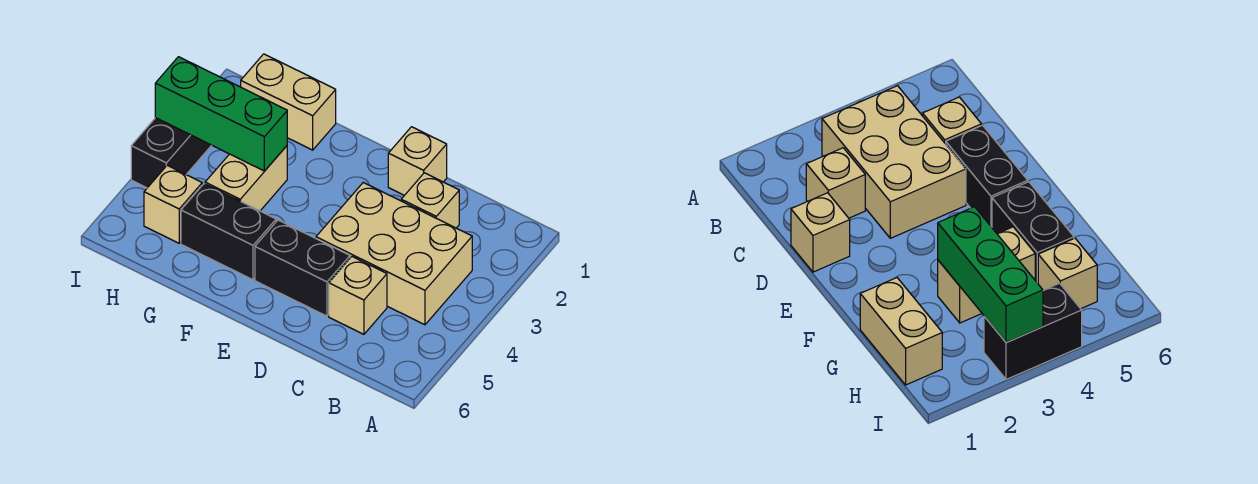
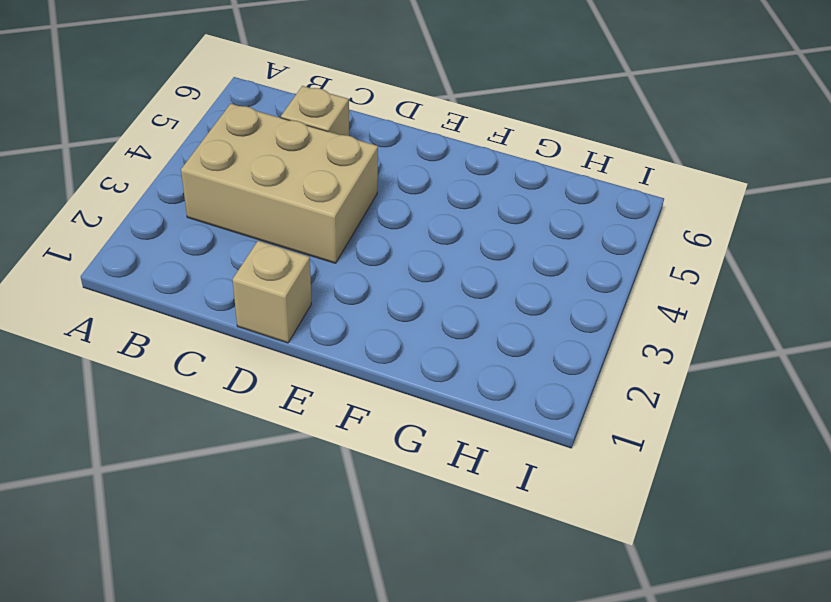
none -> tan 1x1 brick [401,173,459,228]
none -> black 1x2 brick [255,220,350,316]

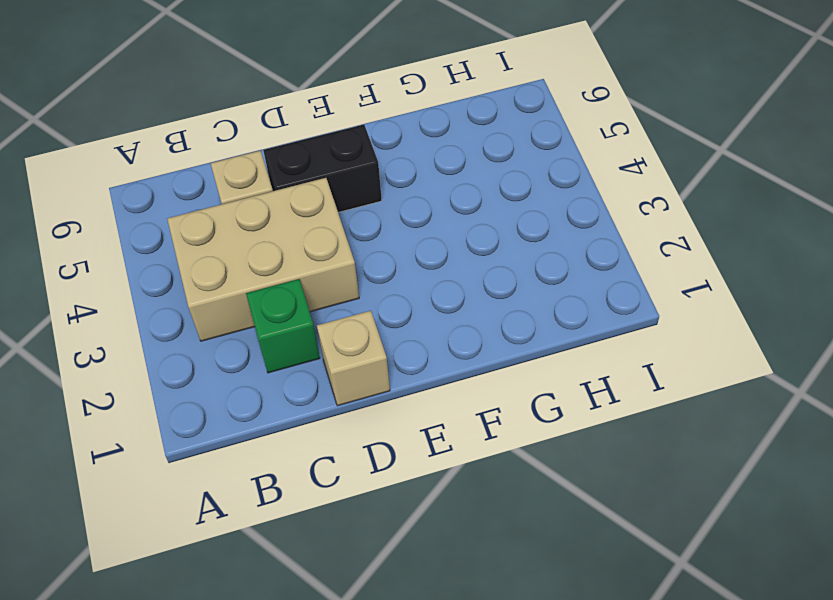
green 1x1 brick [246,279,320,373] -> tan 1x1 brick [401,173,459,228]
none -> black 1x2 brick [181,184,276,280]
none -> tan 1x2 brick [241,54,336,150]

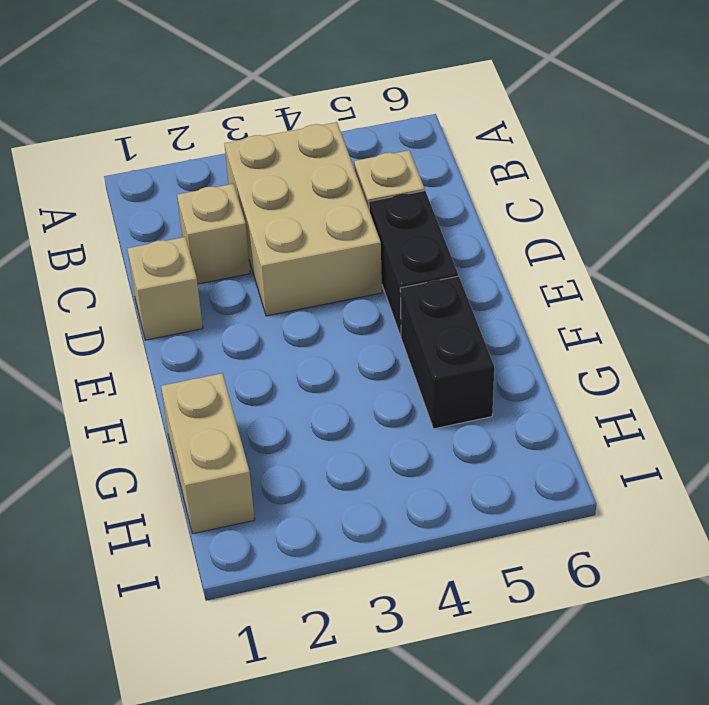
none -> tan 1x2 brick [205,146,287,211]
none -> tan 1x1 brick [144,165,202,243]

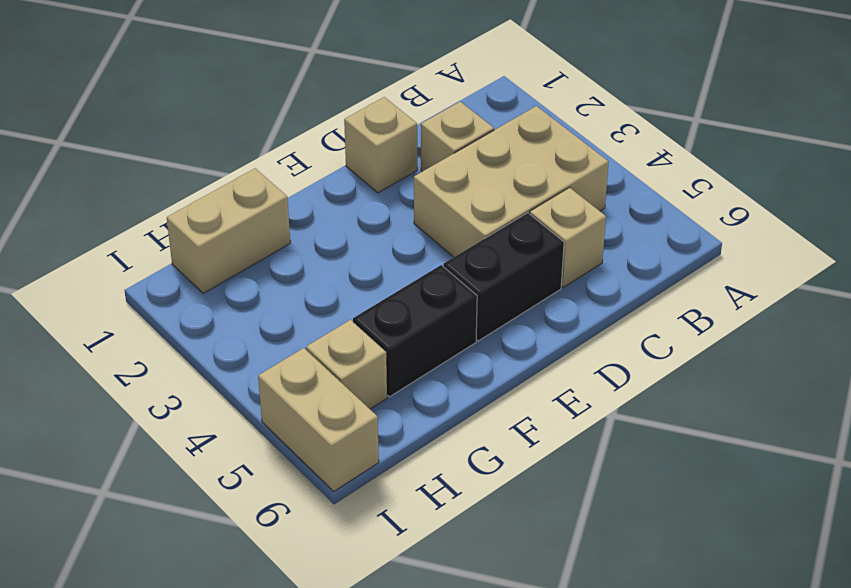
tan 1x2 brick [258,348,379,491] -> tan 1x2 brick moved to [205,146,287,211]
none -> black 1x2 brick [131,118,211,188]
none -> green 1x3 brick [155,57,287,171]

